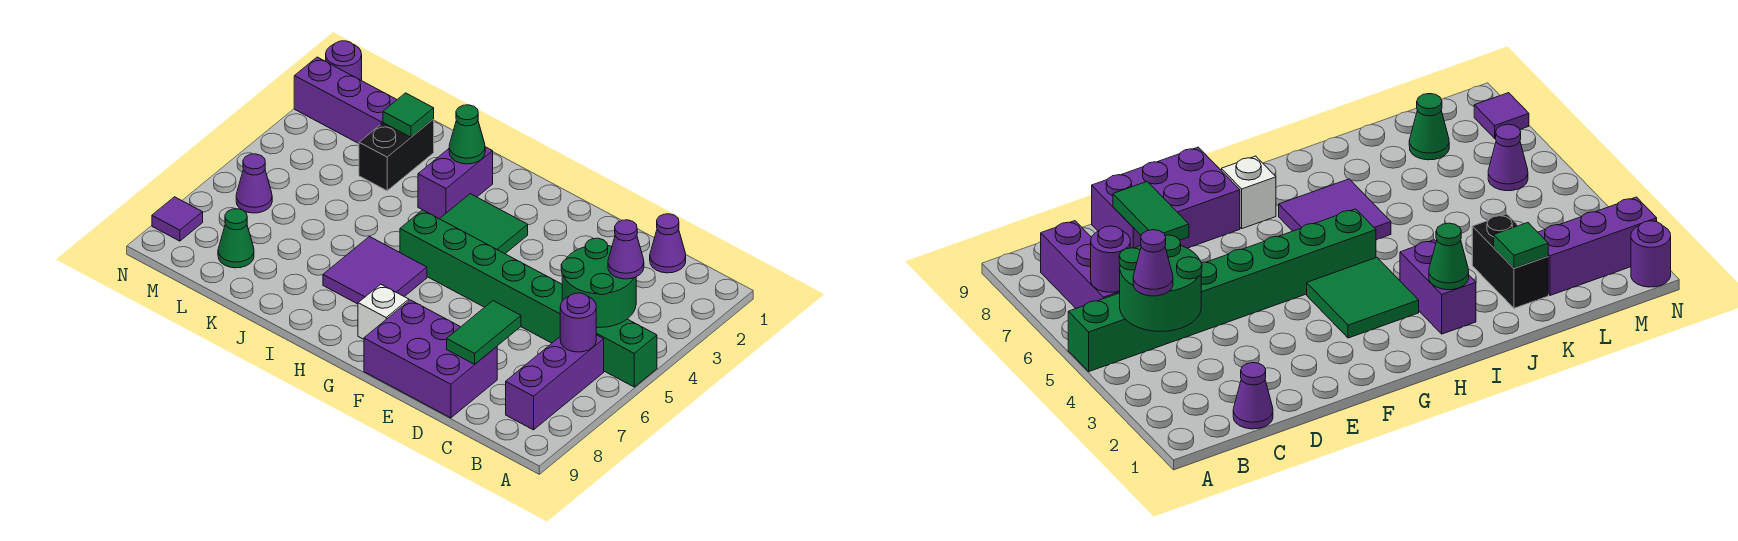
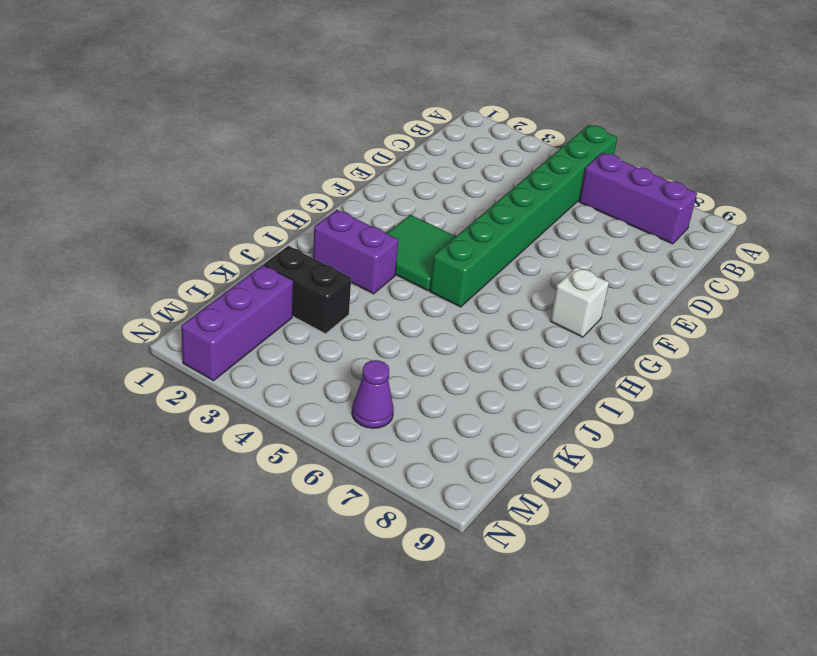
none -> purple 1x1 cone [650,214,686,273]
none -> purple 2x3 brick [364,300,497,418]
none -> purple 2x2 tile [323,237,427,304]

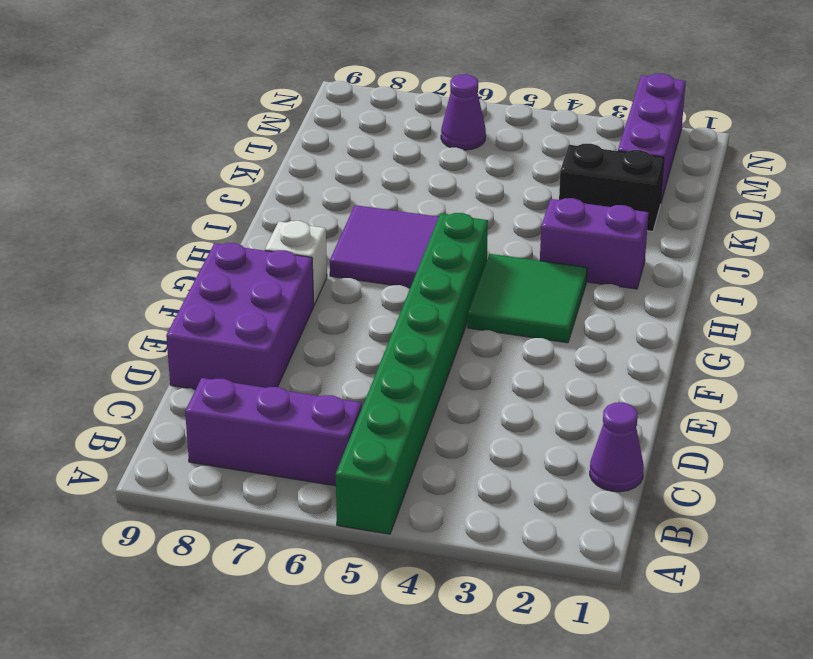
none -> green 1x1 cone [218,209,254,268]
none -> purple 1x1 round brick [326,41,362,81]
none -> purple 1x1 tile [152,197,203,241]

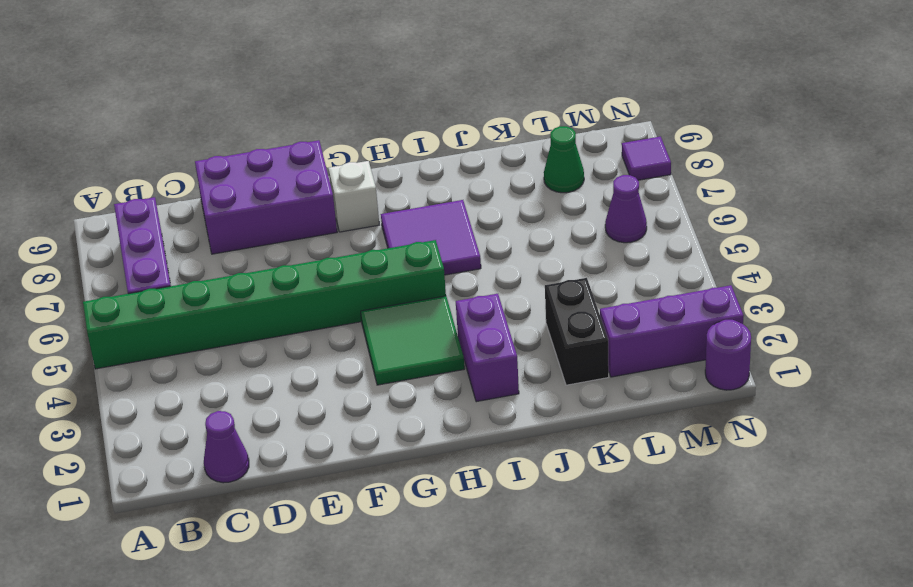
none -> green 2x2 round brick [561,238,636,328]
none -> purple 1x1 round brick [560,293,596,352]
none -> green 1x2 tile [447,301,521,364]

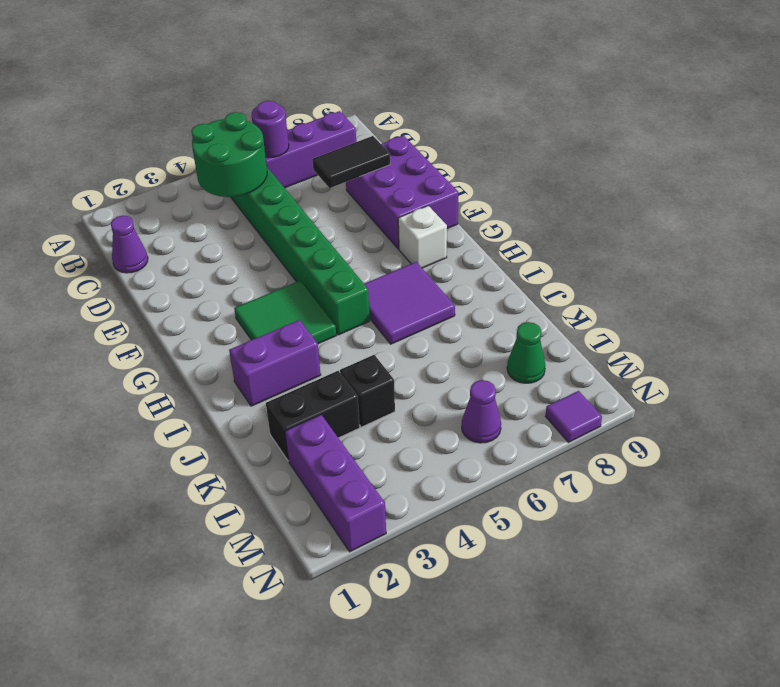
black 1x2 tile [312,136,390,188] -> green 1x2 tile [447,301,521,364]
black 1x1 brick [340,355,395,427] -> none
none -> purple 1x1 round brick [326,41,362,81]
none -> green 1x1 cone [449,105,485,164]
none -> green 1x1 tile [383,93,434,137]

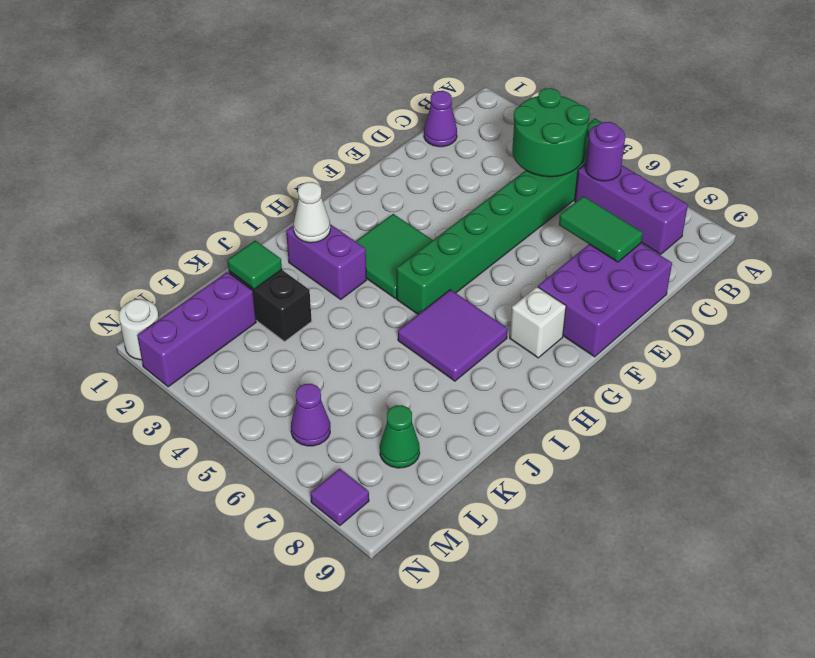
white 1x1 cone [293,182,330,243] -> green 1x1 cone [449,105,485,164]
white 1x1 round brick [119,299,159,360] -> purple 1x1 round brick [326,41,362,81]
none -> purple 1x1 cone [608,220,644,279]

